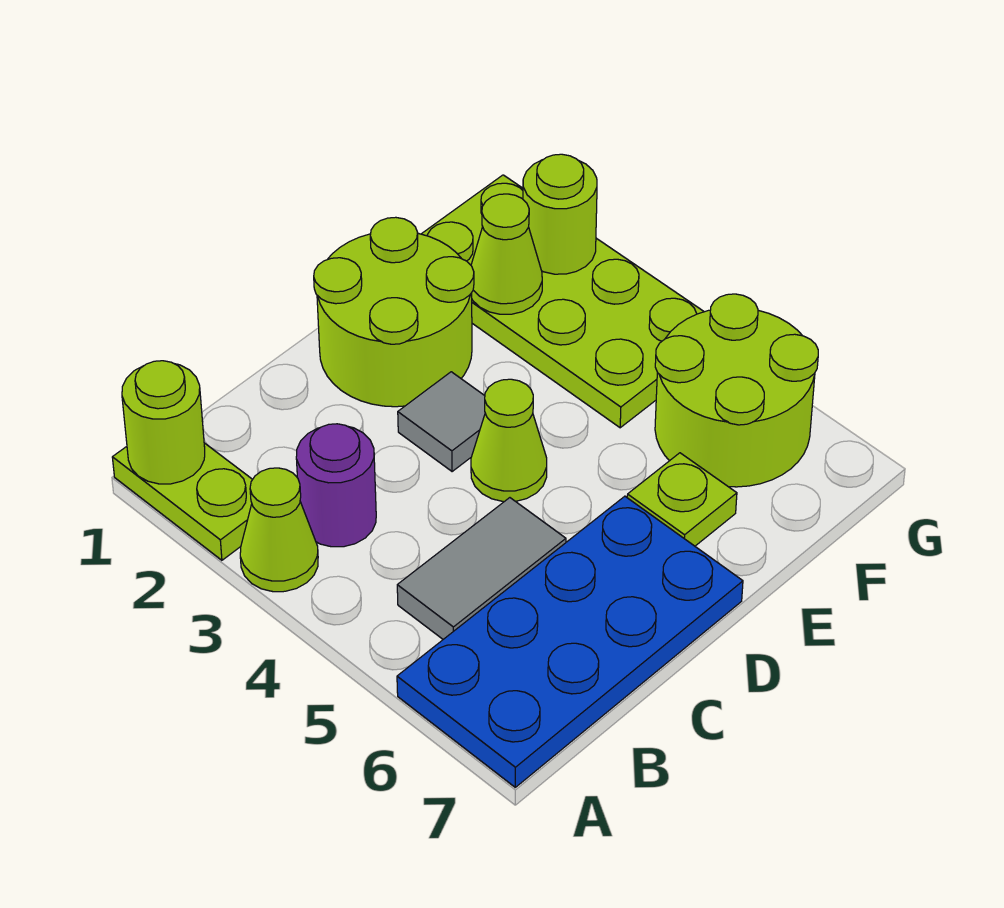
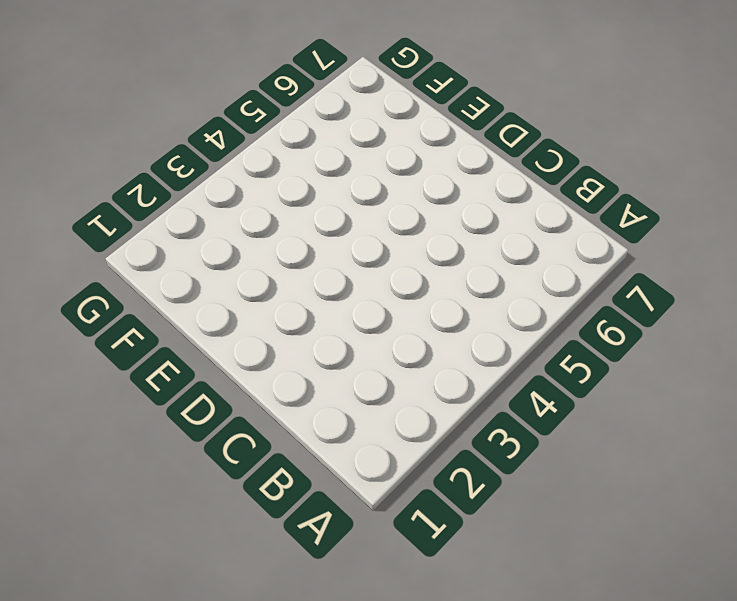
none -> lime 1x2 plate [112,443,253,560]
none -> lime 1x1 cone [240,468,318,592]
none -> blue 2x4 plate [397,496,743,787]

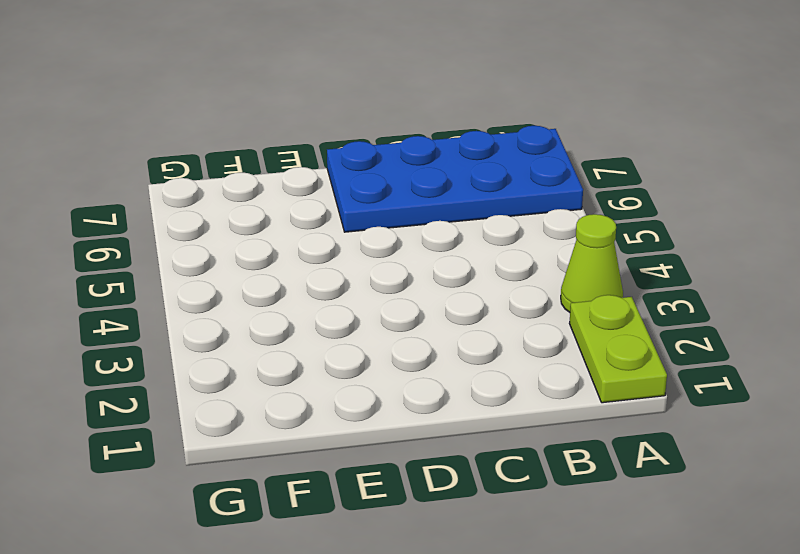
none -> purple 1x1 round brick [296,424,376,547]
none -> grey 1x2 tile [397,498,566,639]
none -> lime 2x2 round brick [314,217,474,407]

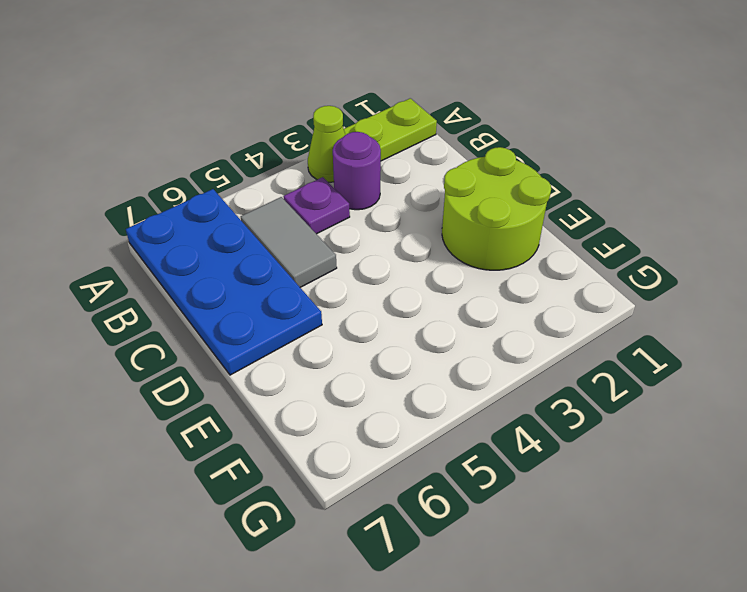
purple 1x1 plate [283,177,350,234] -> none
none -> grey 1x1 tile [398,372,485,472]
none -> lime 1x1 cone [471,379,547,502]
none -> lime 1x1 plate [627,453,737,546]

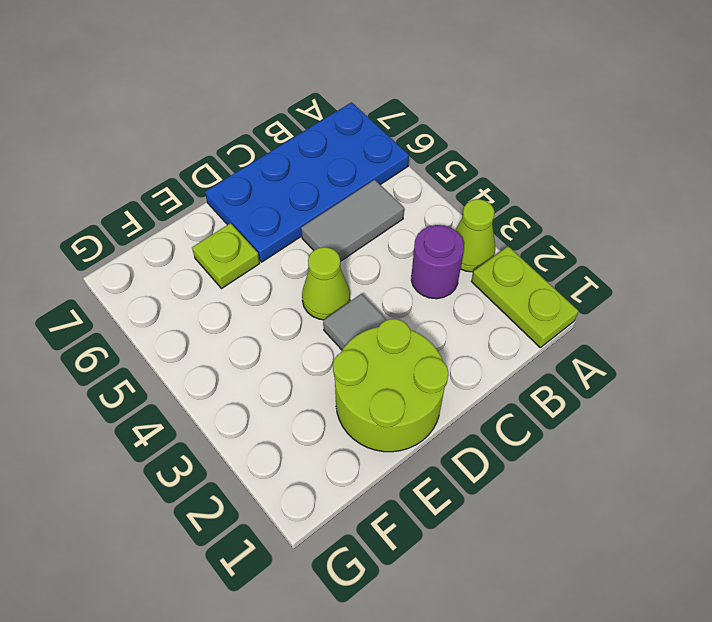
none -> lime 2x4 plate [422,175,704,428]
none -> lime 2x2 round brick [655,294,818,487]
none -> lime 1x1 round brick [122,361,205,484]

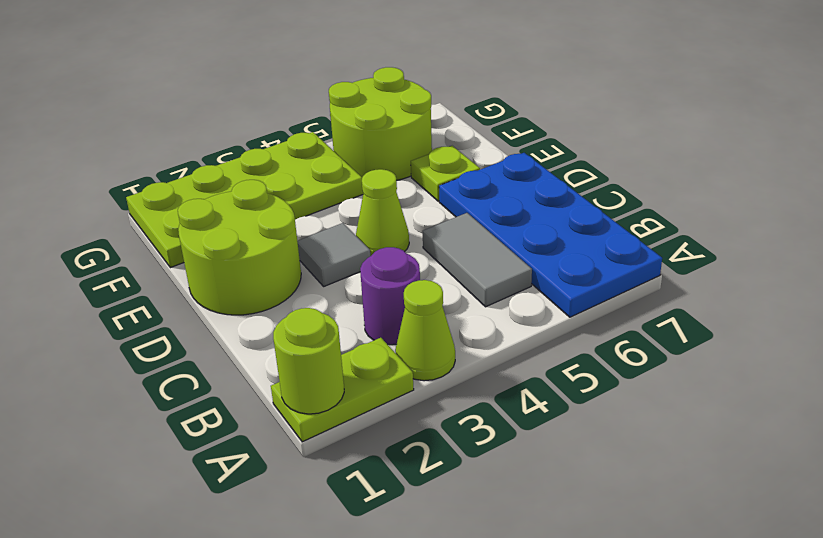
none -> lime 1x1 cone [471,194,542,314]
none -> lime 1x1 round brick [523,154,597,274]

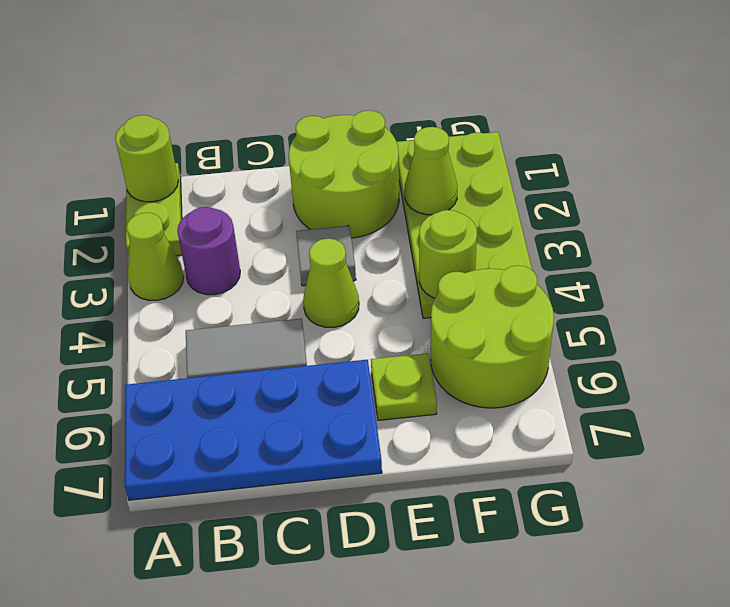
lime 1x1 round brick [419,210,477,298] -> lime 1x1 round brick moved to [523,154,597,274]

